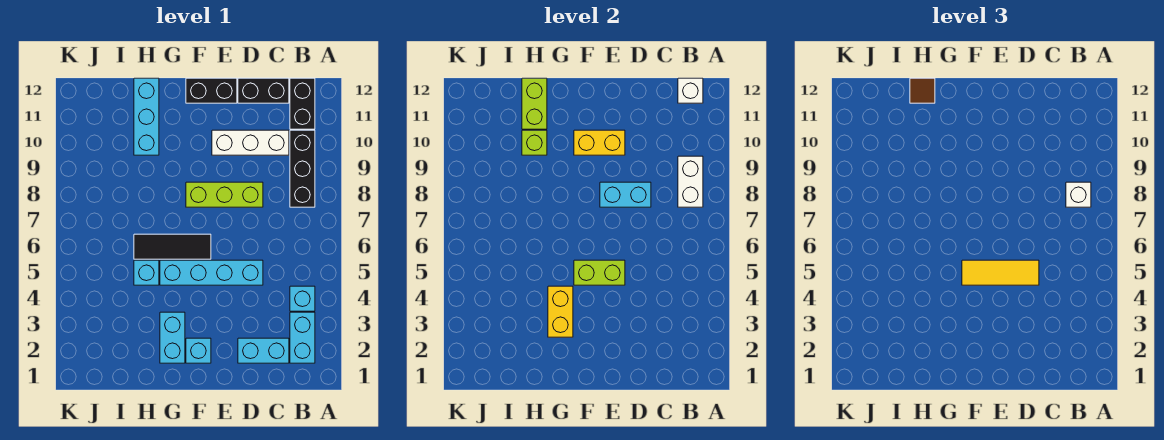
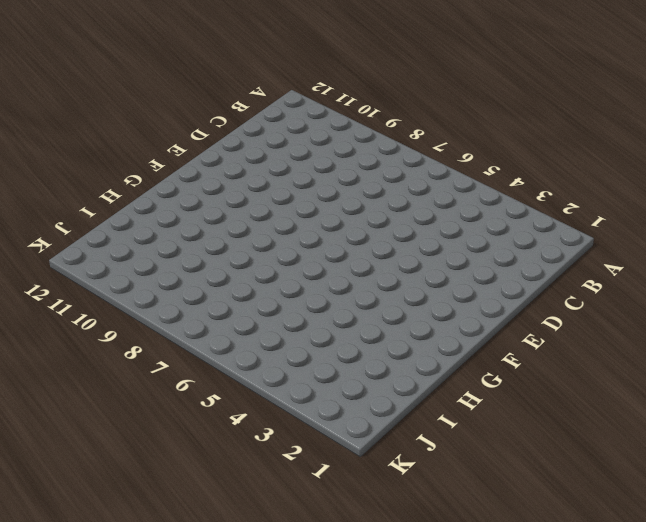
none -> cyan 1x2 brick [290,312,315,363]
none -> cyan 1x1 brick [290,286,315,311]
none -> black 1x3 brick [290,130,315,207]

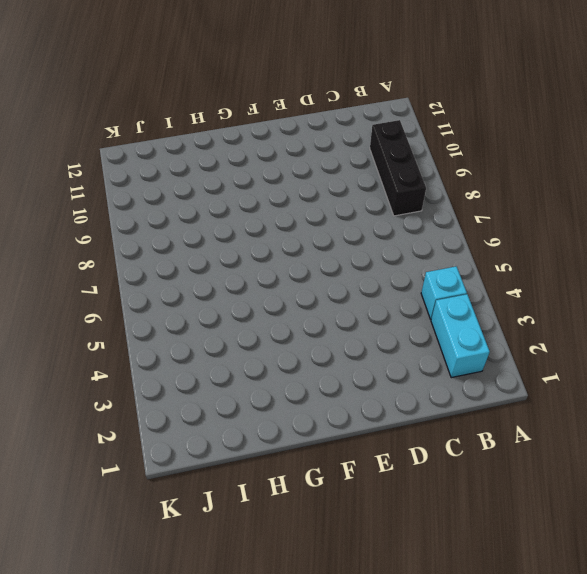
none -> black 1x2 brick [290,78,315,129]
none -> cyan 1x2 brick [238,338,289,363]
none -> white 1x3 brick [212,130,289,155]

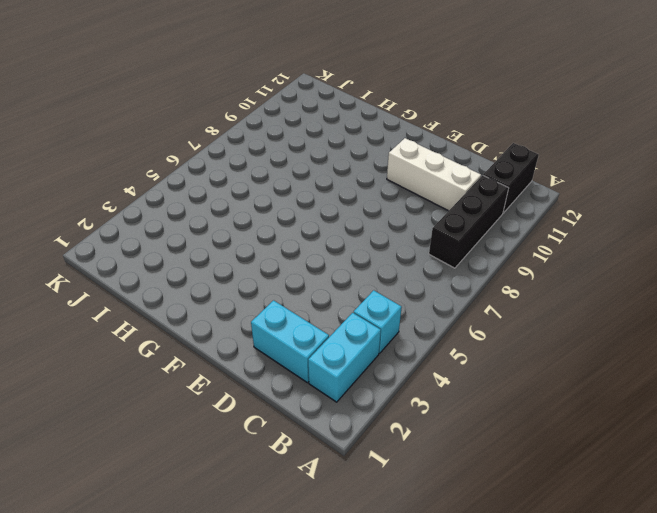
none -> black 1x2 brick [238,78,289,103]
none -> cyan 1x4 brick [160,260,263,285]
none -> lime 1x3 brick [186,182,263,207]

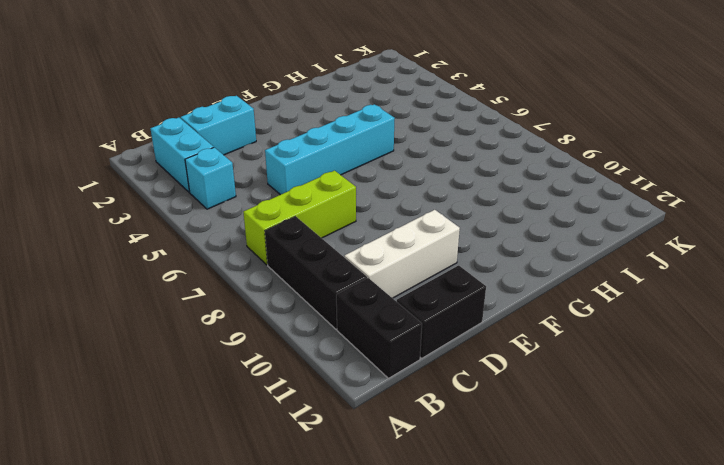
lime 1x3 brick [243,171,356,265] -> lime 1x3 brick moved to [186,182,263,207]
none -> black 1x2 brick [186,78,237,103]
none -> cyan 1x1 brick [186,338,211,363]
none -> black 1x3 tile [134,234,211,259]

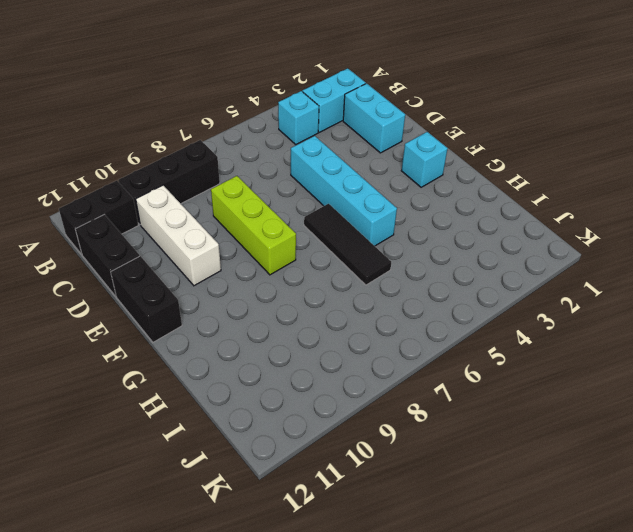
none -> cyan 1x2 brick [160,312,185,363]
none -> cyan 1x1 brick [134,260,159,285]
none -> cyan 1x3 brick [134,78,159,155]

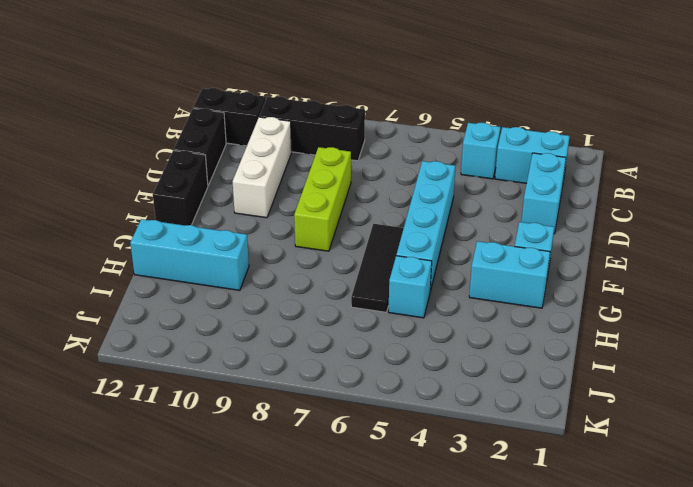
none -> white 1x2 brick [678,156,703,207]
none -> white 1x1 brick [678,78,703,103]
none -> cyan 1x2 brick [600,182,651,207]

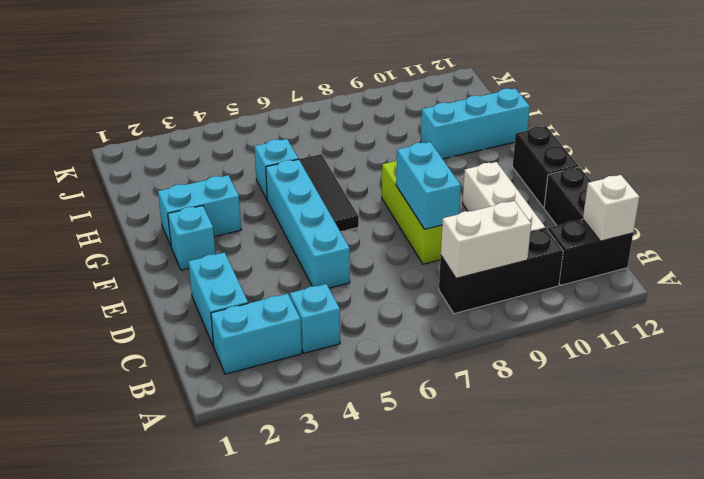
none -> lime 1x2 brick [574,260,625,285]
none -> yellow 1x2 brick [574,130,625,155]
none -> yellow 1x2 brick [548,286,573,337]

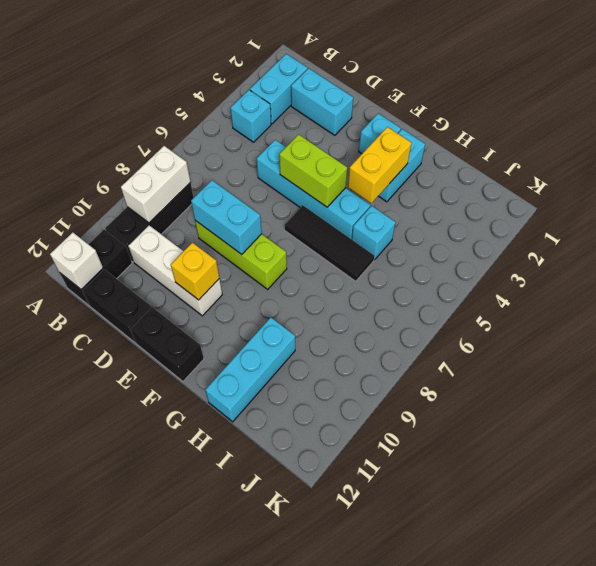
yellow 1x1 brick [171,243,219,300] -> yellow 1x2 brick [574,130,625,155]
none -> lime 1x1 brick [522,130,547,155]
none -> lime 1x2 brick [522,78,547,129]
none -> white 1x1 brick [1066,182,1091,207]

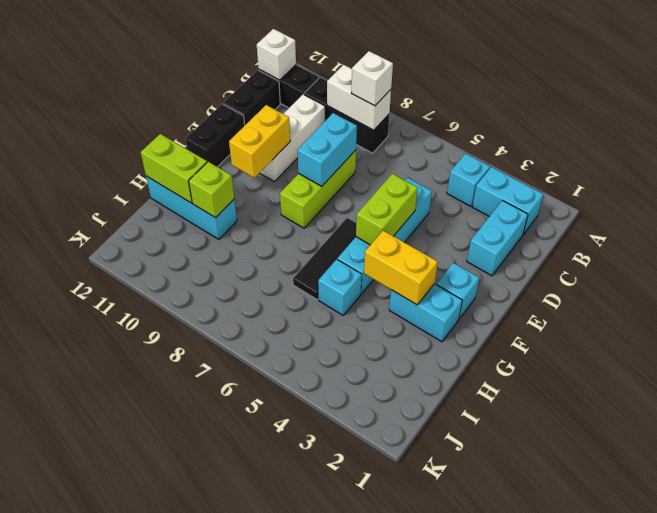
none -> yellow 1x3 tile [962,260,1039,285]
none -> brown 1x1 tile [910,78,935,103]

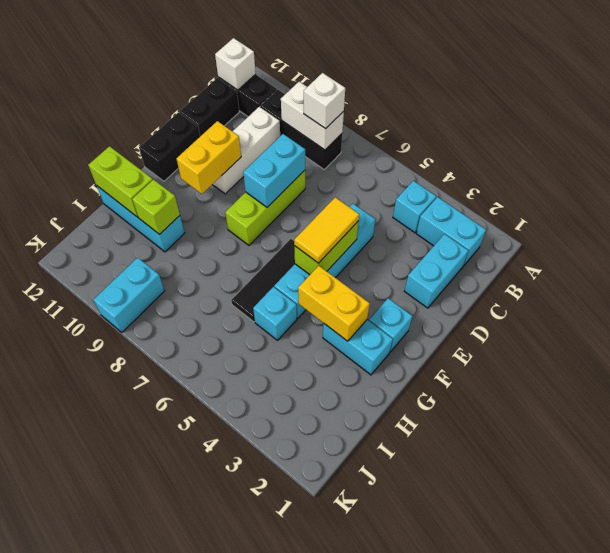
yellow 1x2 tile [294,197,359,263] -> yellow 1x3 tile [962,260,1039,285]
cyan 1x2 brick [93,258,164,332] -> none
none -> brown 1x1 tile [910,78,935,103]

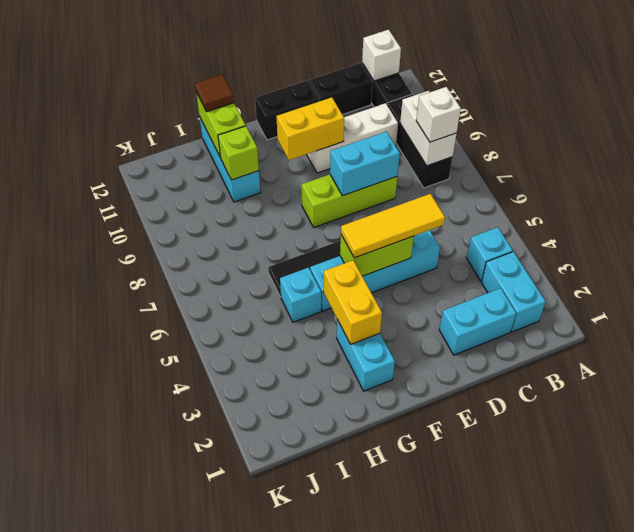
none -> cyan 1x1 brick [186,338,211,363]

